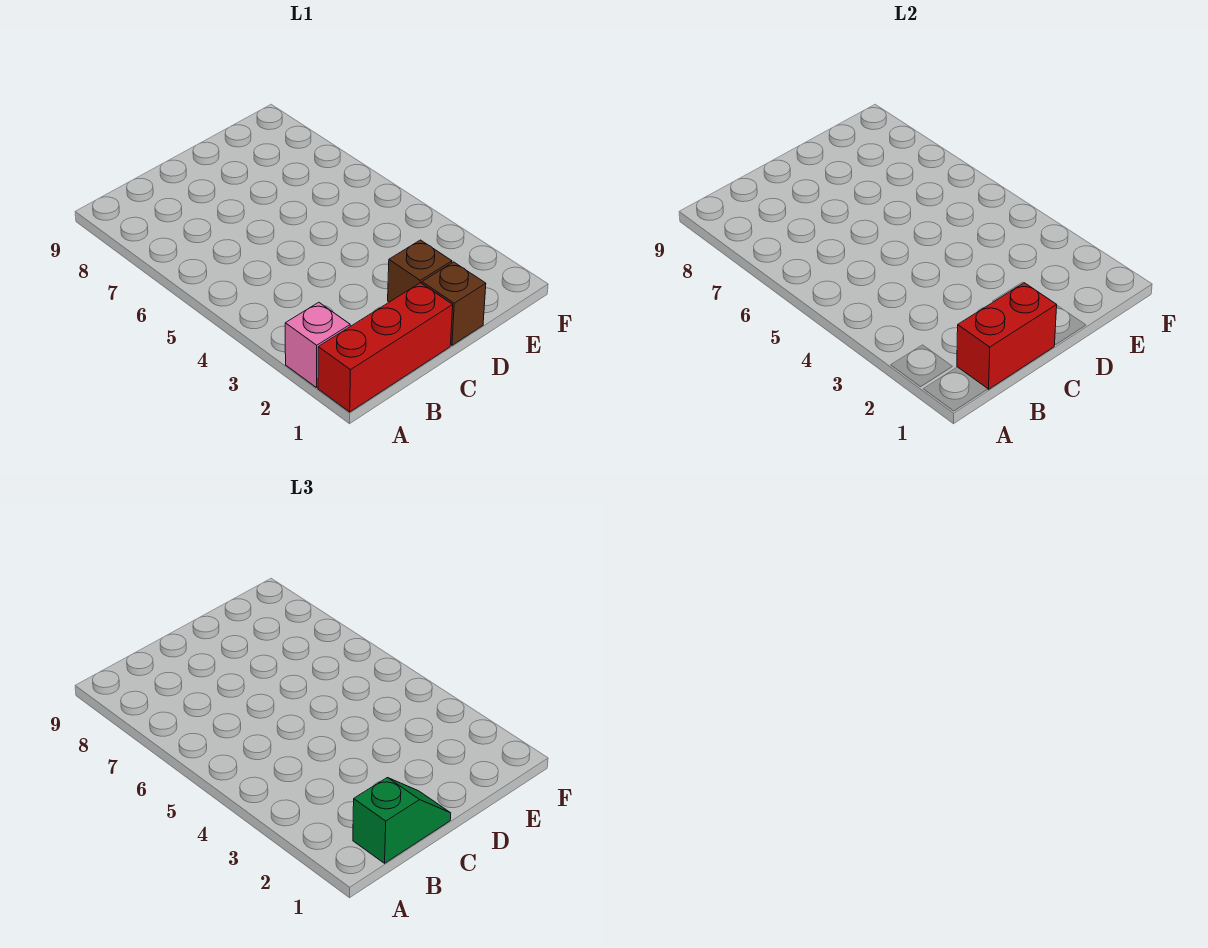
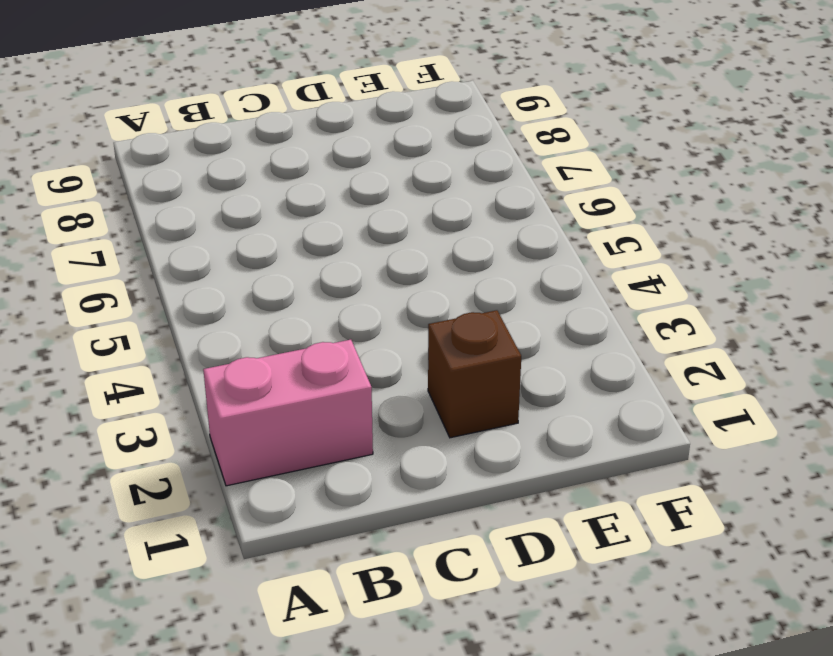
pink 1x2 brick [203,340,373,486] -> pink 1x1 brick [285,302,350,388]
none -> red 1x3 brick [318,283,453,412]
none -> brown 1x1 brick [422,262,486,345]

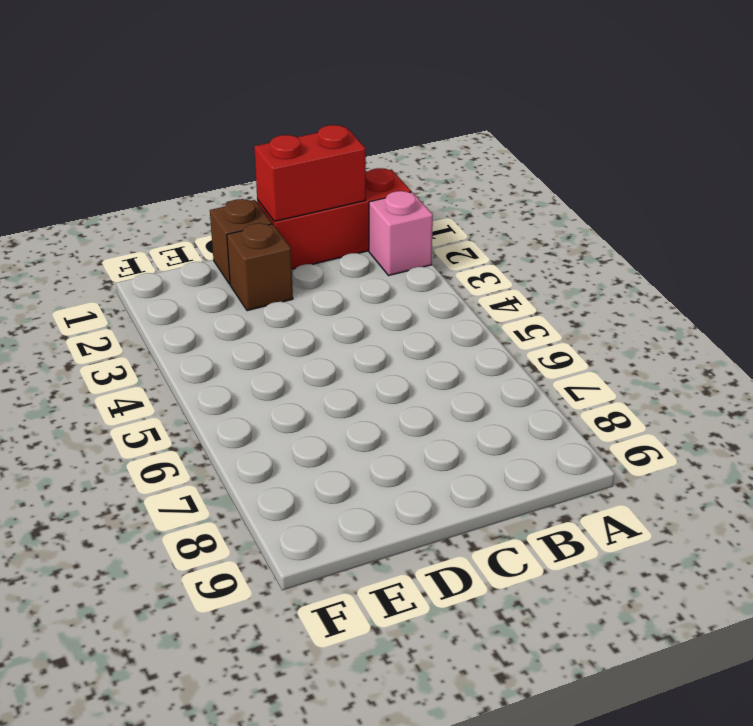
none -> green 1x2 slope [353,778,451,863]

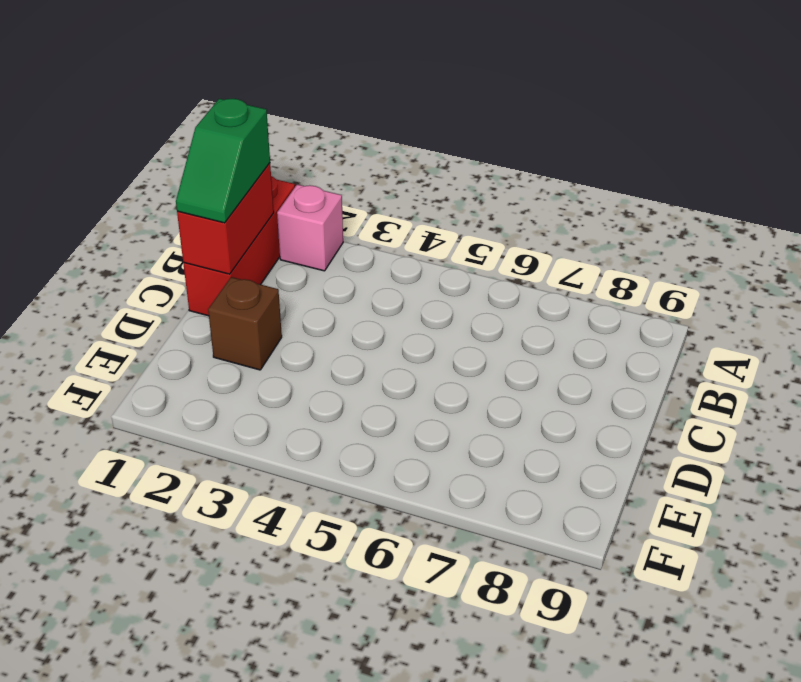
none -> brown 1x1 brick [422,262,486,345]

